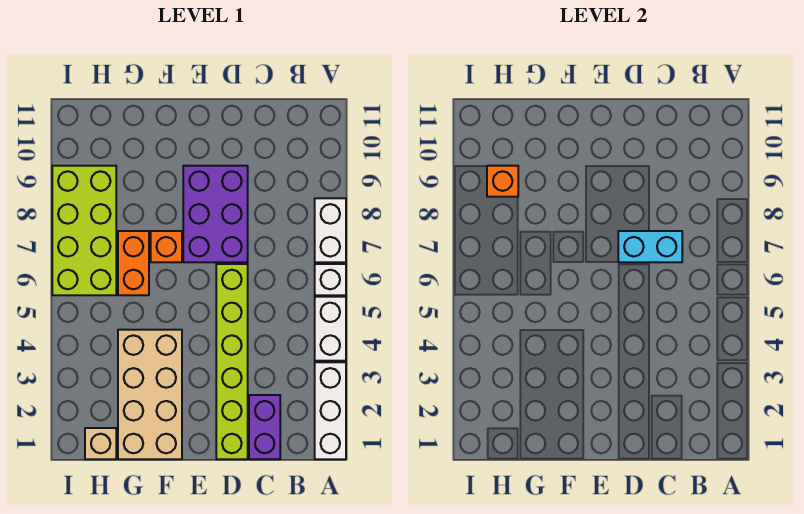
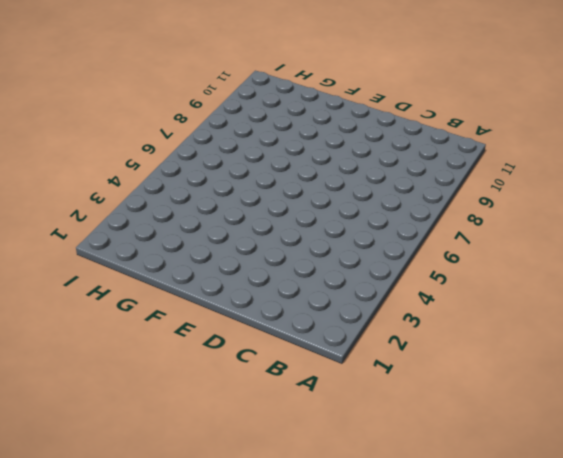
none -> white 1x3 brick [315,362,346,459]
none -> white 1x2 brick [315,297,346,361]
none -> white 1x1 brick [315,264,346,295]

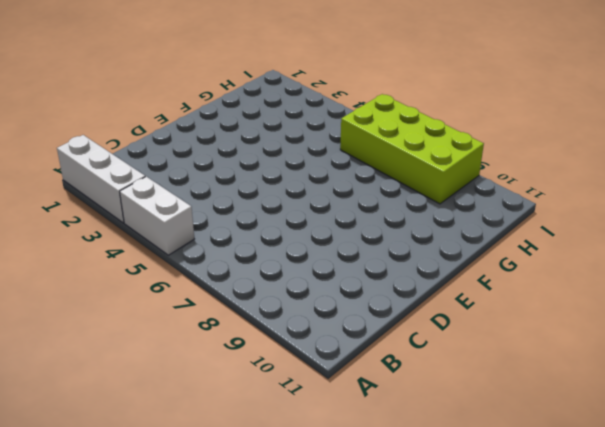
none -> white 1x1 brick [315,264,346,295]
none -> white 1x2 brick [315,198,346,262]
none -> purple 1x2 brick [249,395,280,459]

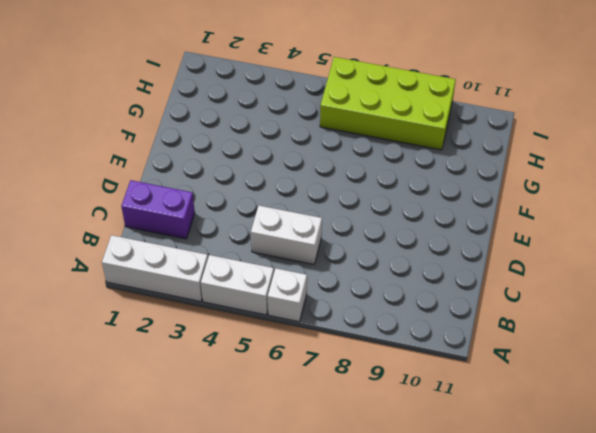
white 1x2 brick [251,206,322,264] -> white 1x2 brick moved to [315,198,346,262]
none -> lime 1x6 brick [216,264,248,459]
none -> purple 2x3 brick [183,166,248,262]
none -> tan 2x4 brick [118,330,182,459]

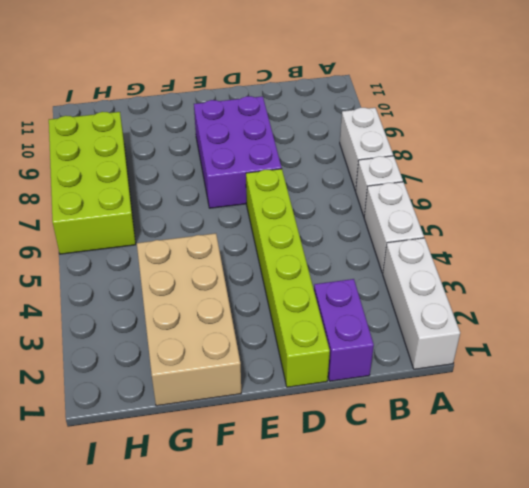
none -> orange 1x1 brick [151,231,182,262]
none -> orange 1x2 brick [118,231,149,295]
none -> tan 1x1 brick [85,428,116,459]

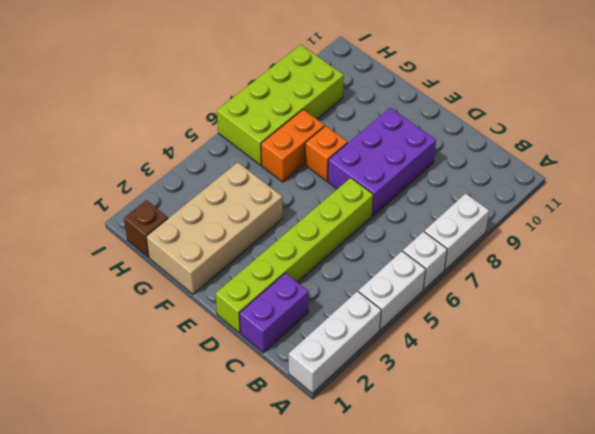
brown 1x1 brick [124,200,168,257] -> tan 1x1 brick [85,428,116,459]
none -> cyan 1x2 brick [618,231,682,262]
none -> orange 1x1 brick [487,166,518,197]

